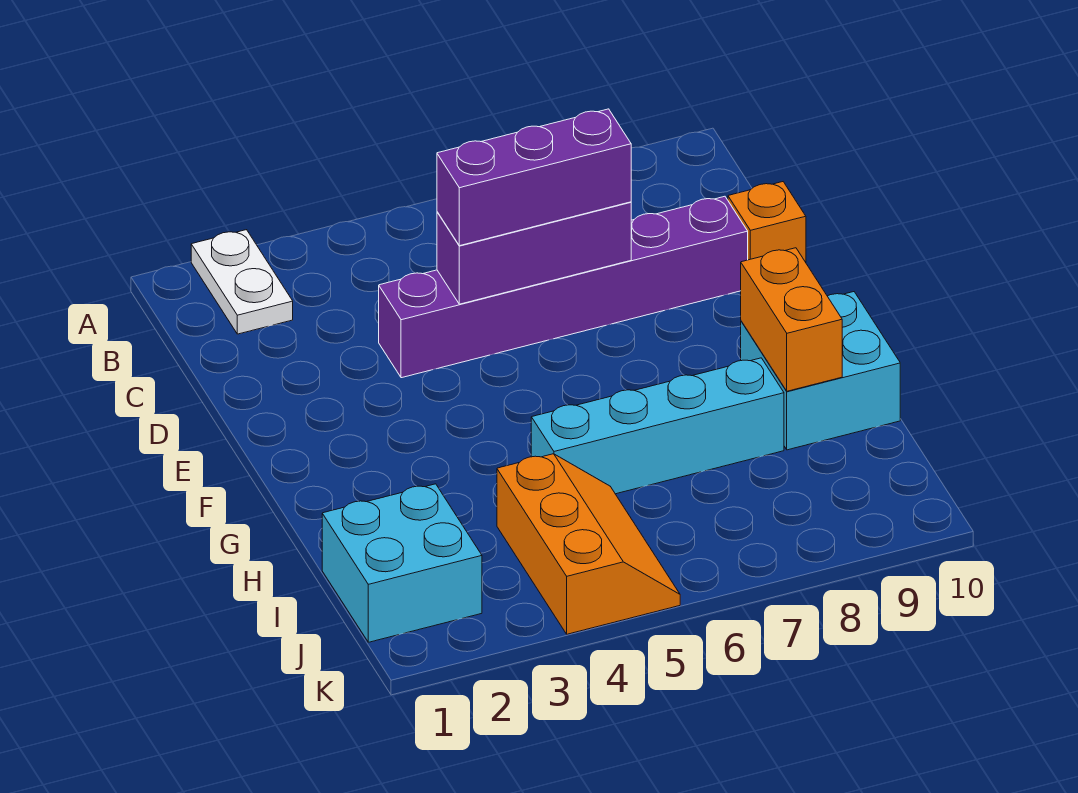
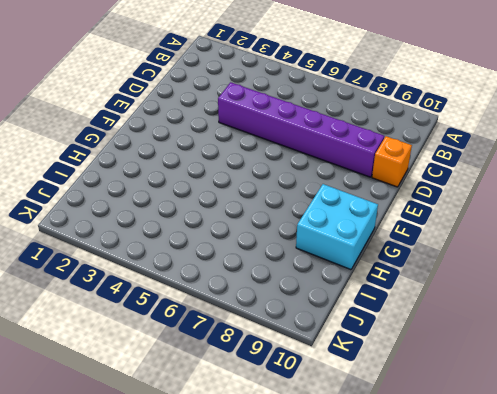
none -> white 1x2 plate [191,230,293,334]
none -> cyan 1x4 brick [531,358,784,494]

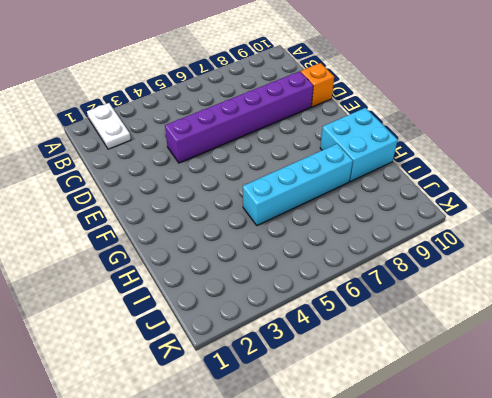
none -> cyan 2x2 brick [322,484,482,642]
none -> orange 2x3 slope [497,454,680,634]

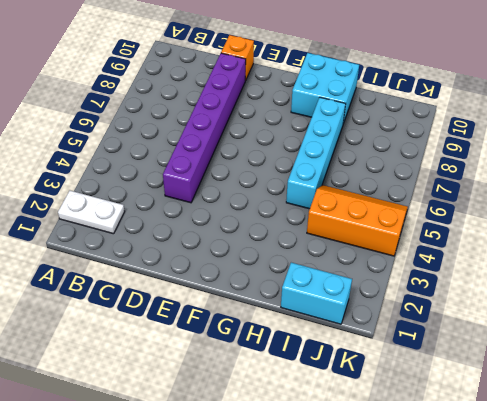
cyan 1x2 brick [281,263,352,324] -> cyan 2x2 brick [322,484,482,642]
none -> purple 1x3 brick [437,202,631,304]
none -> orange 1x2 brick [741,248,842,391]

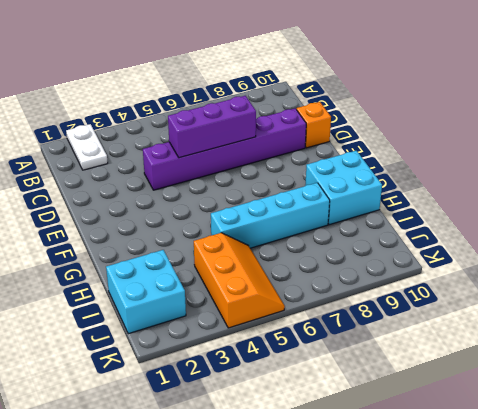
none -> orange 1x2 brick [741,248,842,391]
none -> purple 1x3 brick [437,109,631,246]

